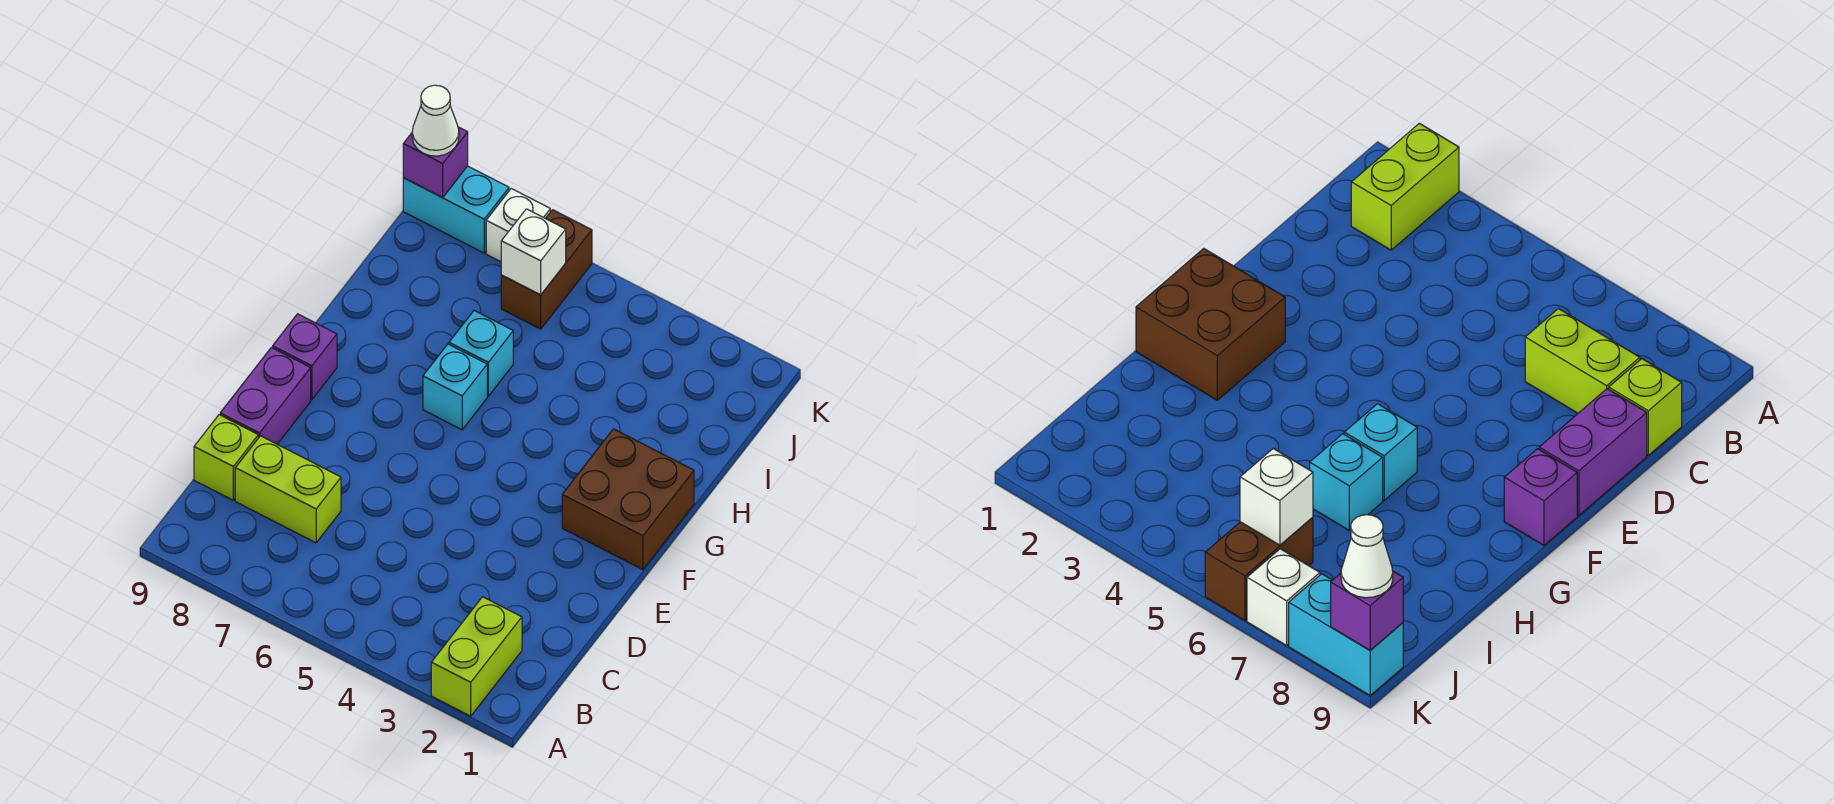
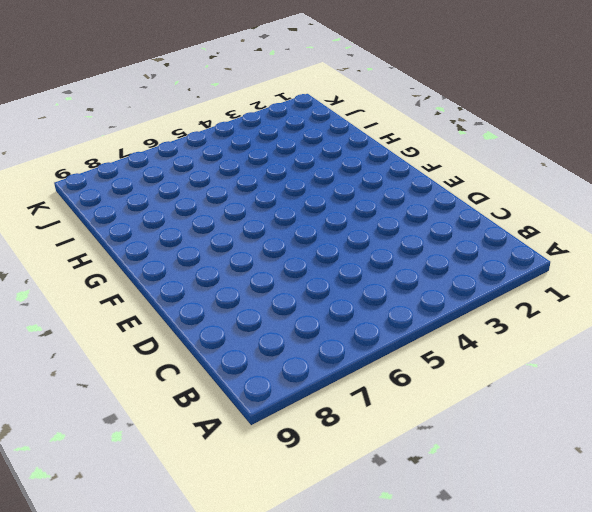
none -> lime 1x2 brick [431,597,522,716]
none -> lime 1x2 brick [235,436,341,543]
none -> lime 1x1 brick [194,415,258,500]

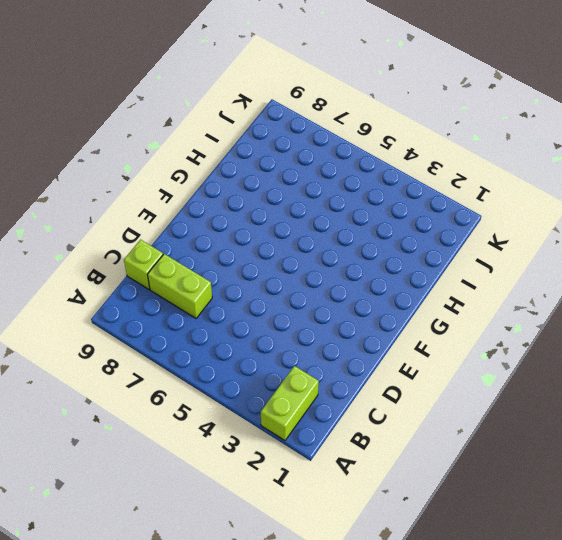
none -> purple 1x2 brick [220,348,311,444]
none -> brown 2x2 brick [562,429,694,570]
none -> purple 1x1 brick [273,314,337,400]

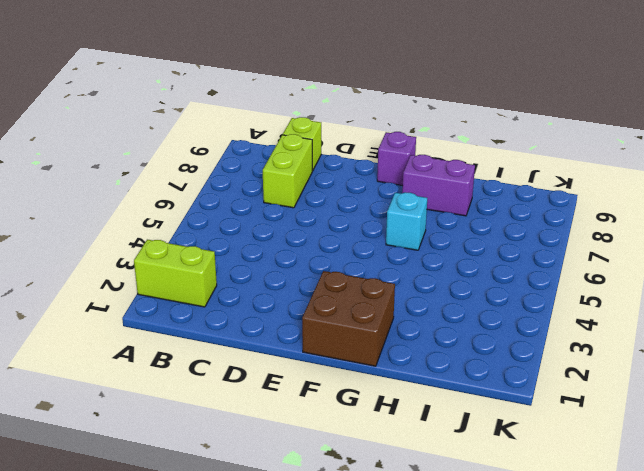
purple 1x2 brick [402,155,475,216] -> purple 1x2 brick moved to [220,348,311,444]
none -> cyan 1x1 brick [449,311,513,396]
none -> brown 1x2 brick [501,210,592,329]
none -> white 1x1 brick [486,189,550,262]

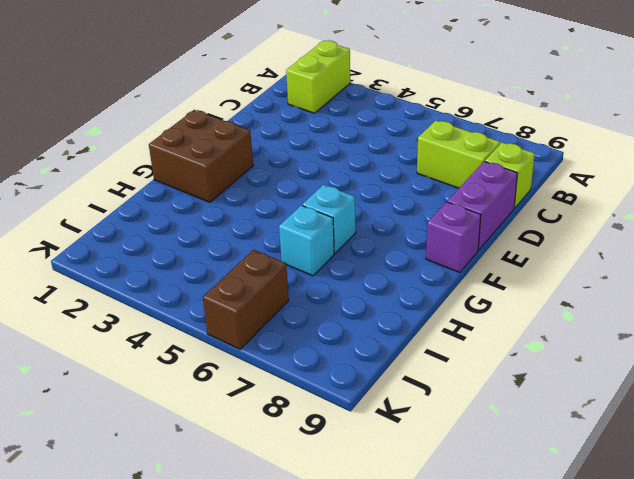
none -> white 1x1 brick [486,189,550,262]
none -> cyan 1x2 brick [403,166,509,253]
none -> white 1x1 brick [501,209,566,295]

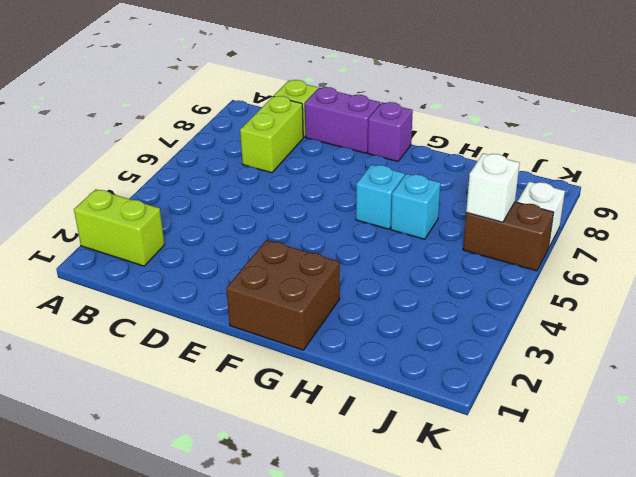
none -> cyan 1x2 brick [403,166,509,253]
none -> purple 1x1 brick [403,127,468,198]
none -> white 1x1 cone [412,85,459,156]

